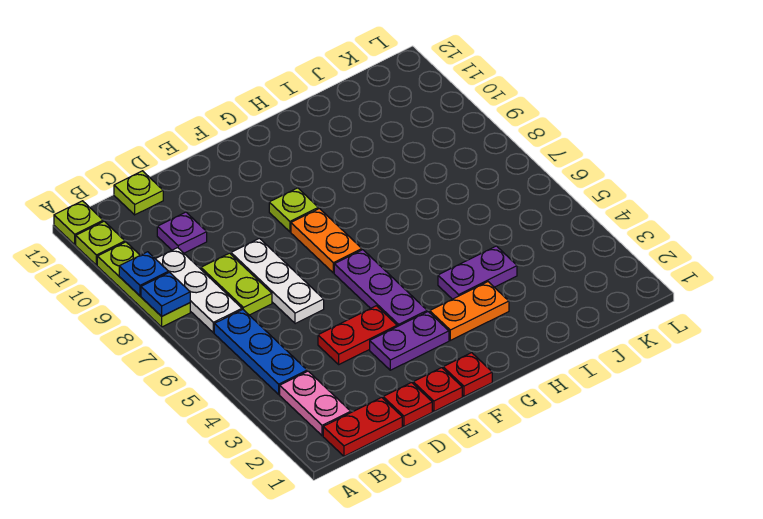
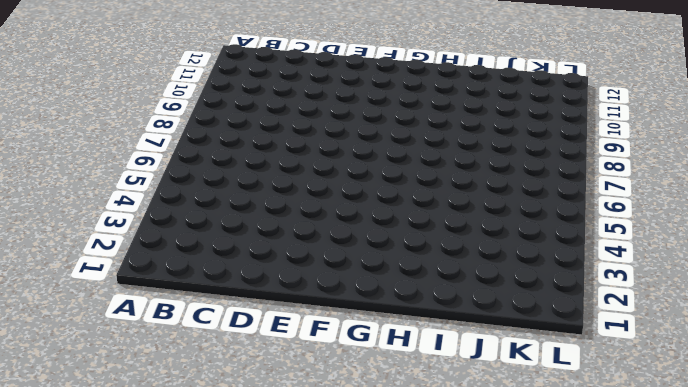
none -> lime 1x3 plate [97,242,190,327]
none -> lime 1x1 plate [76,221,125,265]
none -> lime 1x1 plate [54,201,103,245]

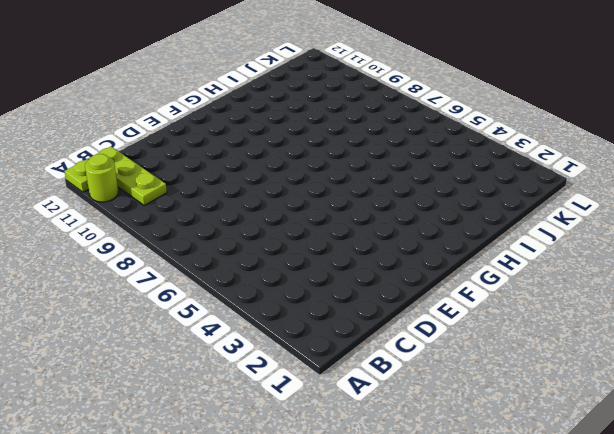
lime 1x1 round brick [85,154,118,202] -> lime 1x1 plate [76,221,125,265]
lime 1x3 plate [89,147,167,205] -> lime 1x3 plate moved to [97,242,190,327]
none -> red 1x2 plate [323,397,402,456]
none -> pink 1x2 plate [280,371,351,436]
none -> blue 1x3 plate [214,310,307,394]

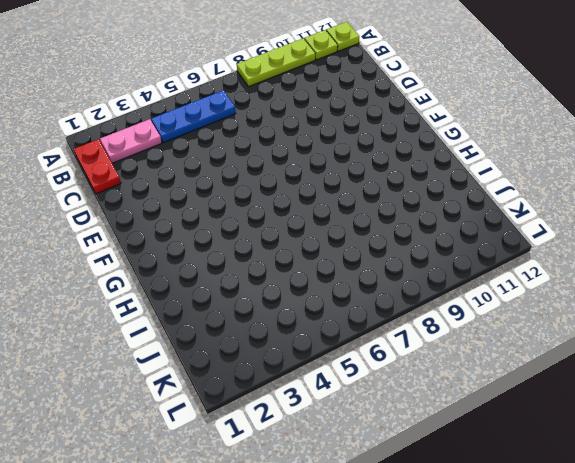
none -> white 1x3 plate [156,248,242,333]
none -> lime 1x2 plate [201,253,272,315]
none -> purple 1x1 plate [157,212,207,253]

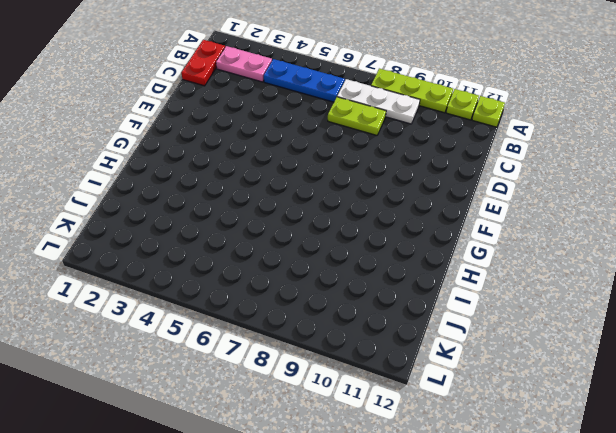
none -> purple 1x1 plate [157,212,207,253]
none -> lime 1x1 plate [114,171,163,215]
none -> red 1x1 plate [383,383,432,426]

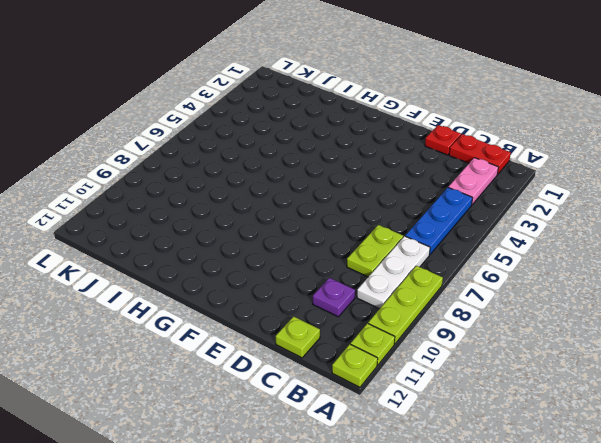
none -> red 1x2 plate [318,306,397,364]
none -> white 1x3 plate [231,238,324,324]
none -> red 1x1 plate [413,368,462,411]

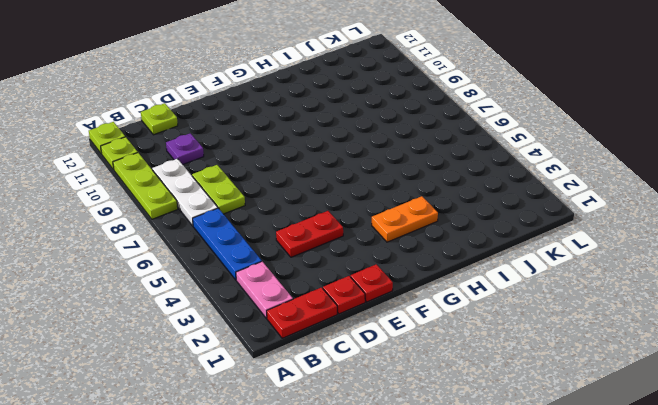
none -> white 1x3 plate [231,238,324,324]
none -> purple 1x2 plate [370,312,449,370]
none -> red 1x1 plate [443,353,492,396]

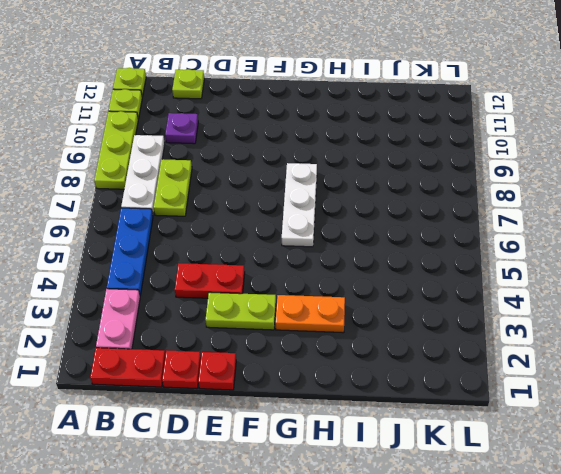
lime 1x2 plate [205,292,276,330] -> purple 1x2 plate [370,312,449,370]
white 1x3 plate [282,163,317,247] -> white 1x3 plate moved to [231,238,324,324]
none -> red 1x1 plate [443,353,492,396]
none -> purple 1x3 plate [334,250,427,326]
none -> orange 1x2 plate [291,209,362,273]

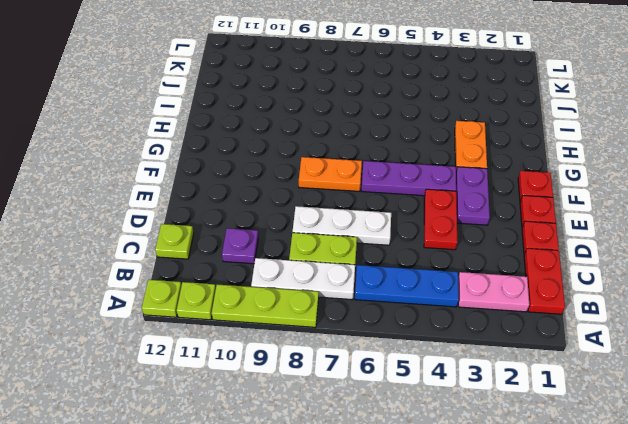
none -> lime 1x1 plate [269,188,318,232]
none -> purple 1x2 plate [438,246,517,299]
none -> blue 1x1 plate [141,272,190,316]

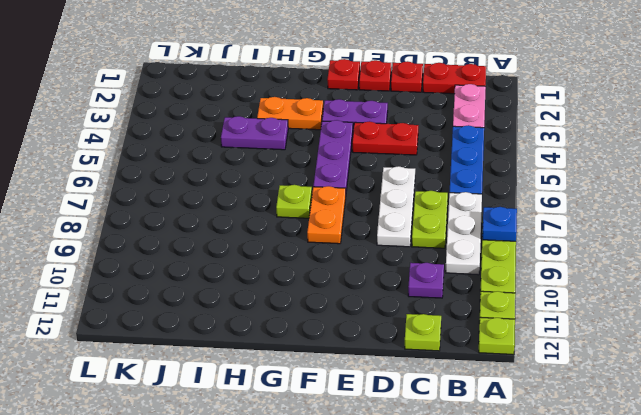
lime 1x1 plate [276,185,312,218] -> lime 1x1 plate moved to [269,188,318,232]
none -> blue 1x1 plate [119,252,168,296]

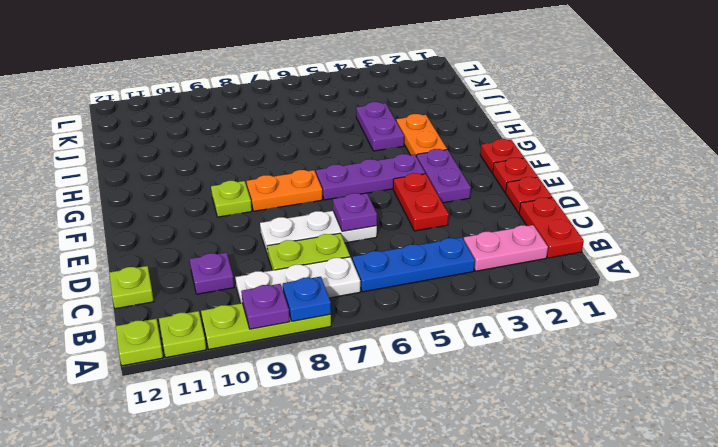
purple 1x1 plate [241,284,290,329] -> blue 1x1 plate [119,252,168,296]
purple 1x1 plate [333,193,377,231] -> none

